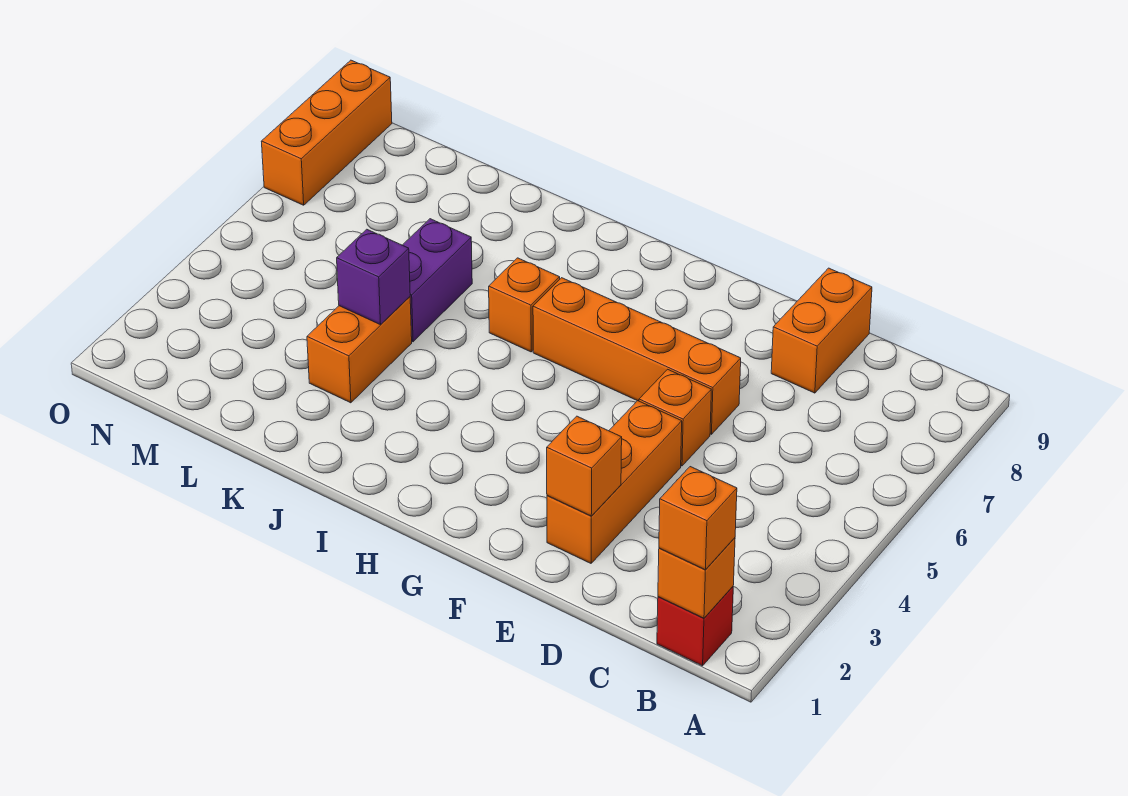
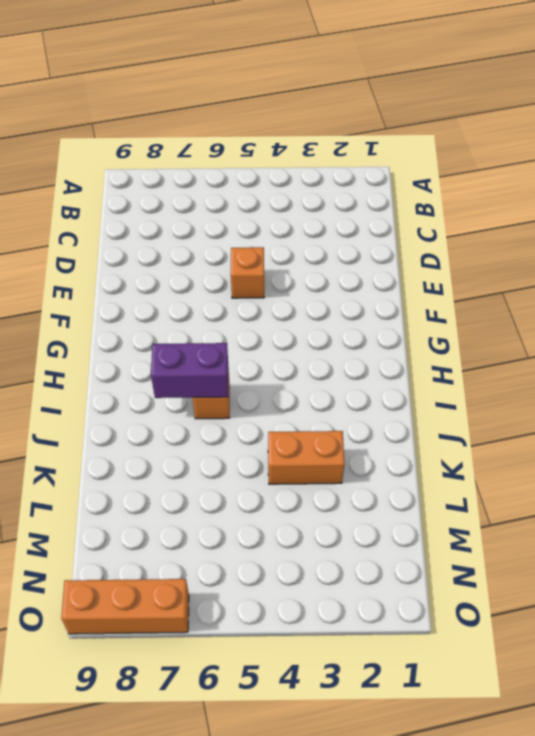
purple 1x2 brick [151,343,228,398] -> purple 1x2 brick moved to [403,219,472,342]
none -> red 1x1 brick [657,587,733,666]
none -> orange 1x2 brick [771,268,872,393]
none -> orange 1x3 brick [547,401,682,563]

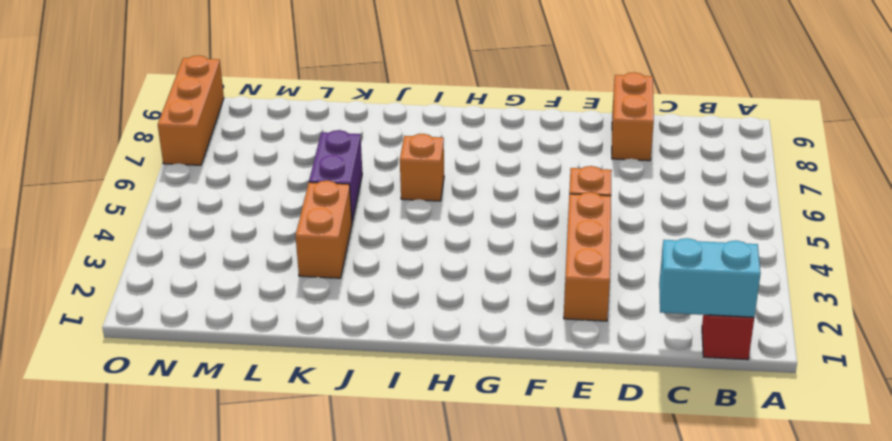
cyan 1x2 brick [659,238,761,317] -> orange 1x1 brick [658,538,735,618]
none -> orange 1x4 brick [533,278,741,434]
none -> orange 1x1 brick [547,416,622,516]
none -> purple 1x1 brick [337,229,410,325]

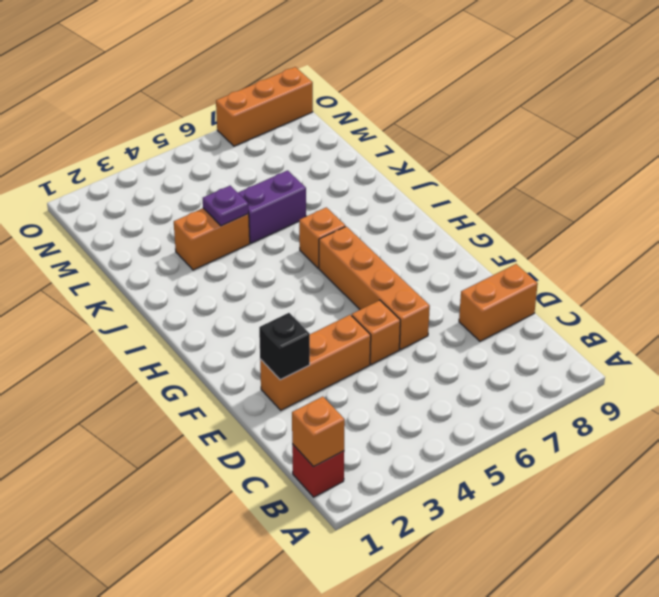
black 1x1 brick [259,313,310,380] -> orange 1x1 brick [547,416,622,516]
purple 1x1 plate [203,186,249,226] -> purple 1x1 brick [337,229,410,325]
none -> orange 1x1 brick [659,467,737,570]

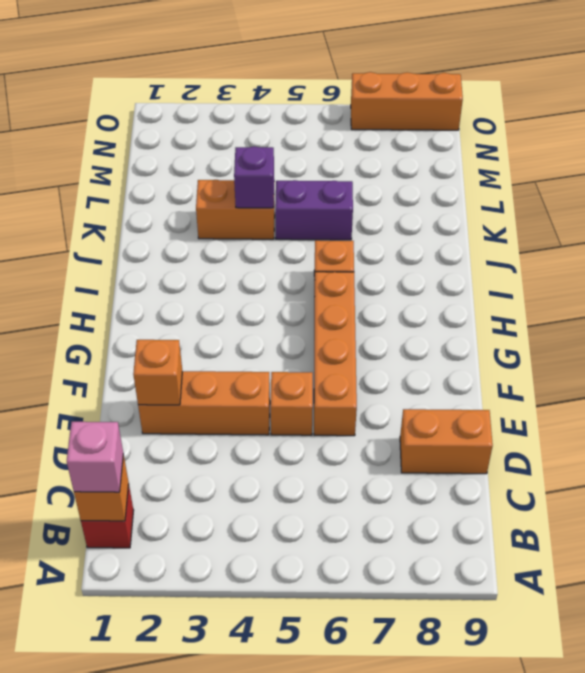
pink 1x1 brick [67,422,123,492] -> orange 1x1 brick [659,467,737,570]

